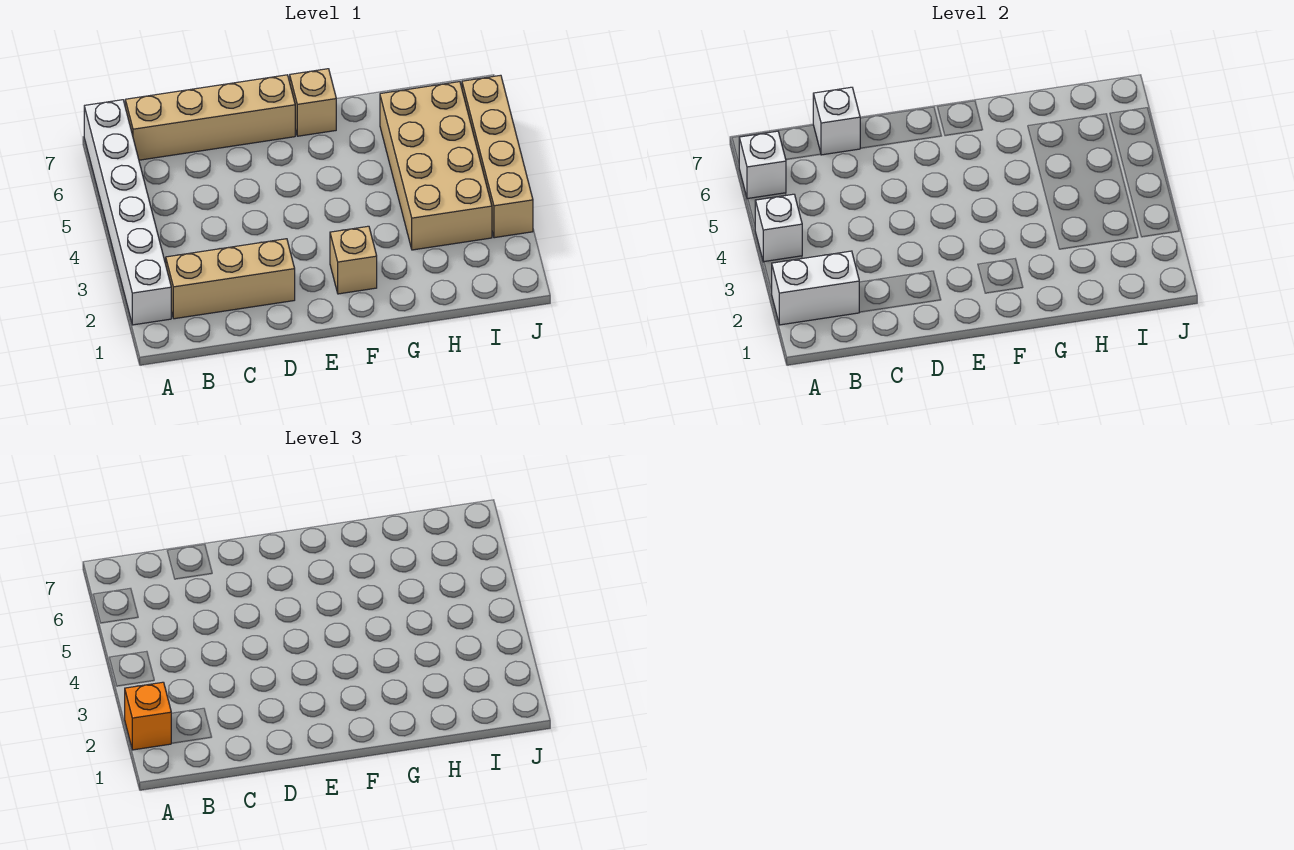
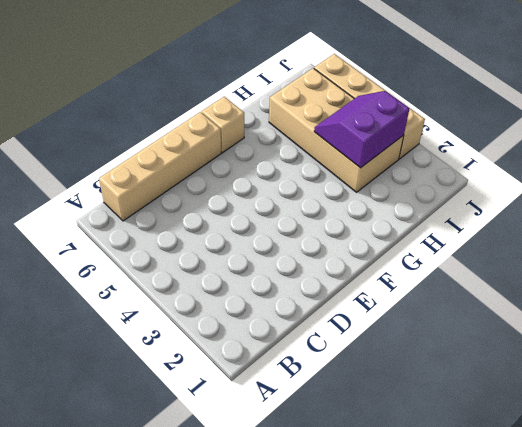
purple 2x2 slope [314,91,410,168] -> none
none -> white 1x6 brick [84,100,171,325]
none -> tan 1x3 brick [166,239,295,319]
none -> tan 1x1 brick [330,226,377,294]

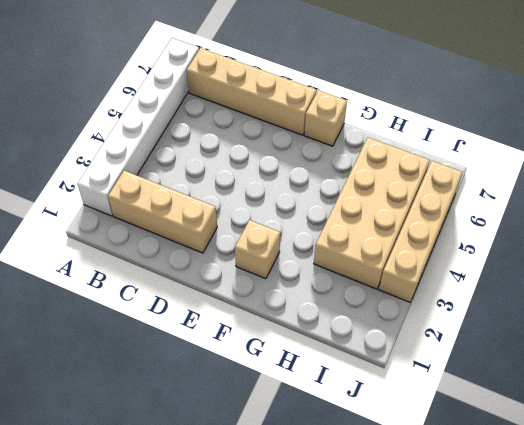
none -> white 1x2 brick [772,251,859,325]
none -> white 1x1 brick [755,194,802,262]
none -> white 1x1 brick [739,131,786,199]

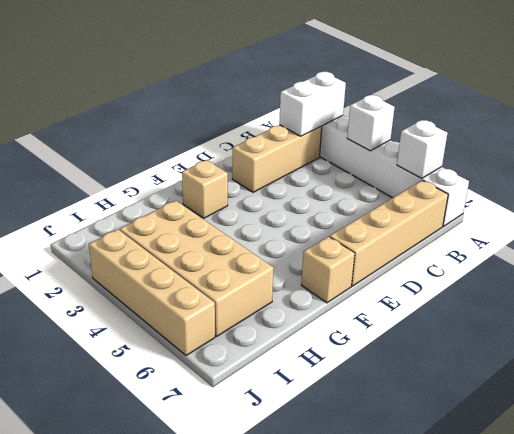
none -> white 1x1 brick [813,87,860,155]
none -> orange 1x1 brick [125,682,172,750]

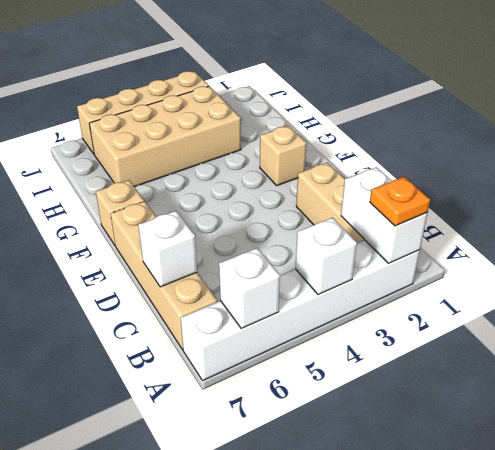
orange 1x1 plate [370,177,430,226] -> orange 1x1 brick [125,682,172,750]

